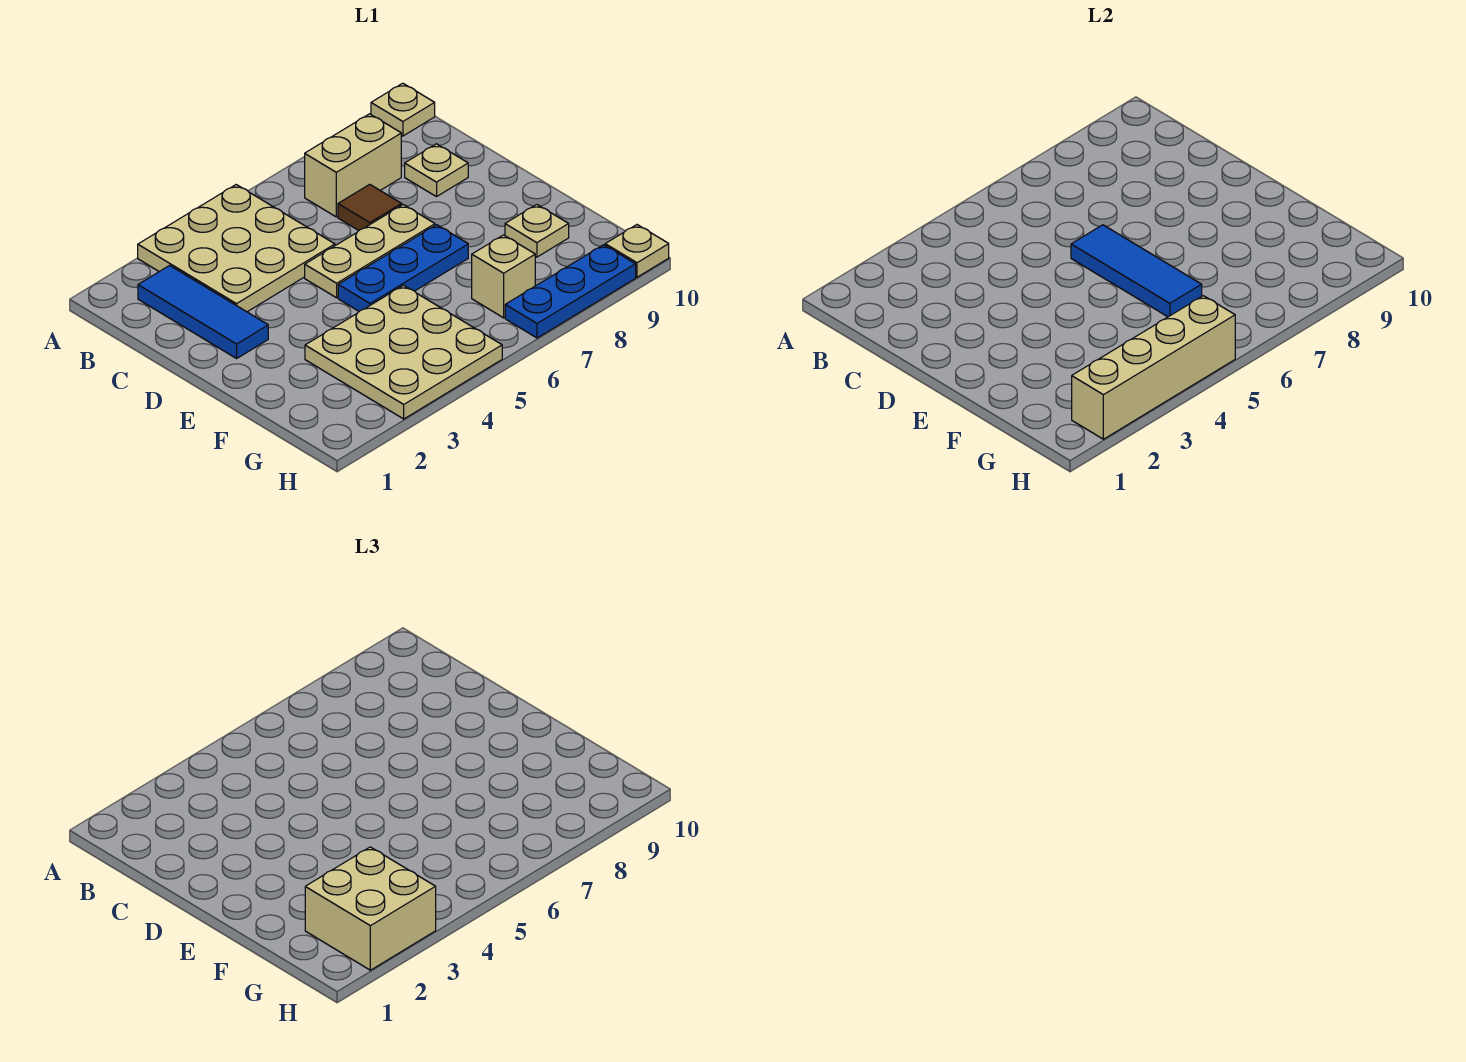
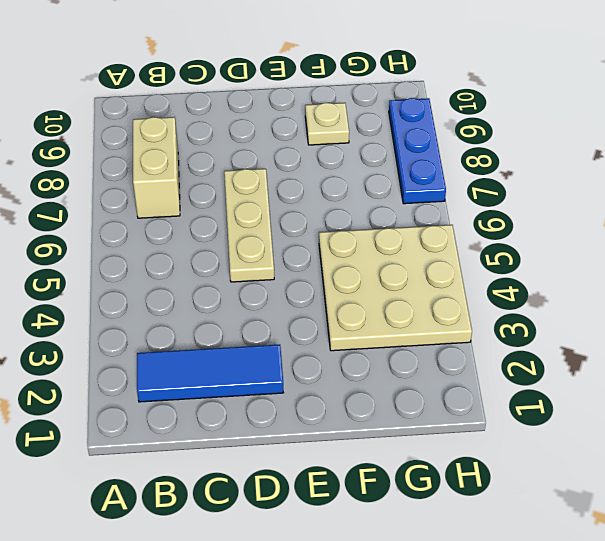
none -> tan 3x3 plate [138,185,335,312]
none -> tan 1x1 plate [371,83,435,136]
none -> brown 1x1 tile [338,184,402,230]

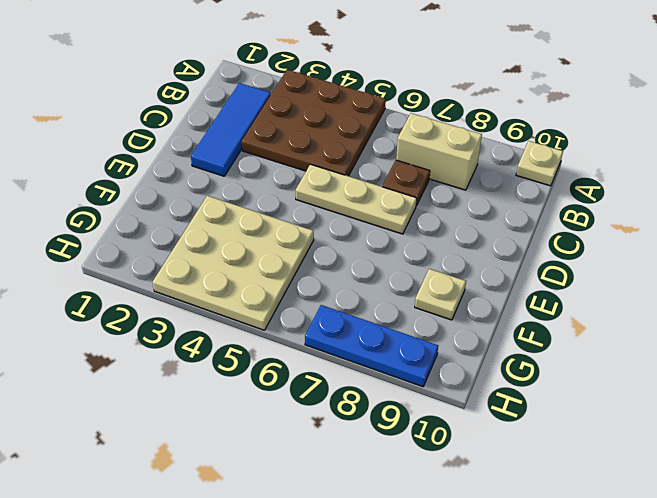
brown 3x3 plate [242,70,386,176] -> tan 3x3 plate [138,185,335,312]
brown 1x1 plate [382,160,430,206] -> brown 1x1 tile [338,184,402,230]
none -> tan 1x1 plate [405,144,468,197]
none -> blue 1x3 plate [338,225,468,311]
none -> tan 1x1 brick [472,235,535,318]

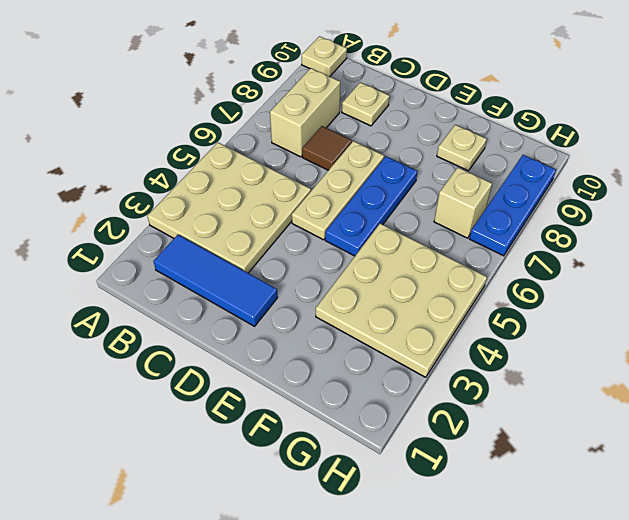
none -> tan 1x1 plate [605,225,669,277]
none -> blue 1x3 tile [1071,225,1202,317]
none -> tan 1x4 brick [1072,296,1235,439]

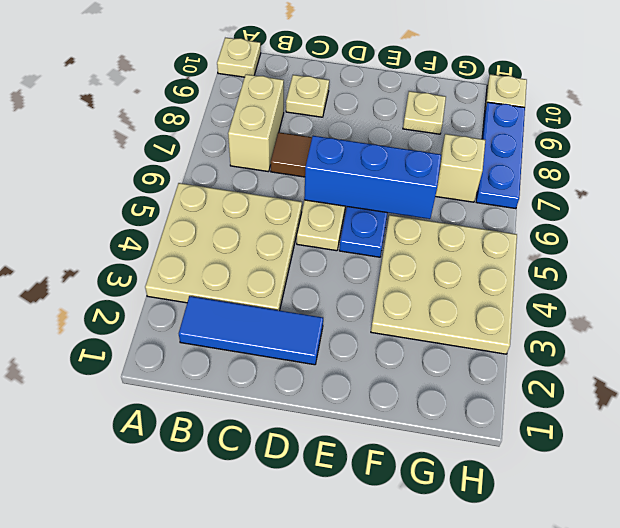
blue 1x3 brick [304,136,441,219] -> blue 1x3 tile [1071,225,1202,317]
none -> tan 1x4 brick [1072,296,1235,439]
none -> tan 2x2 brick [305,847,436,970]

